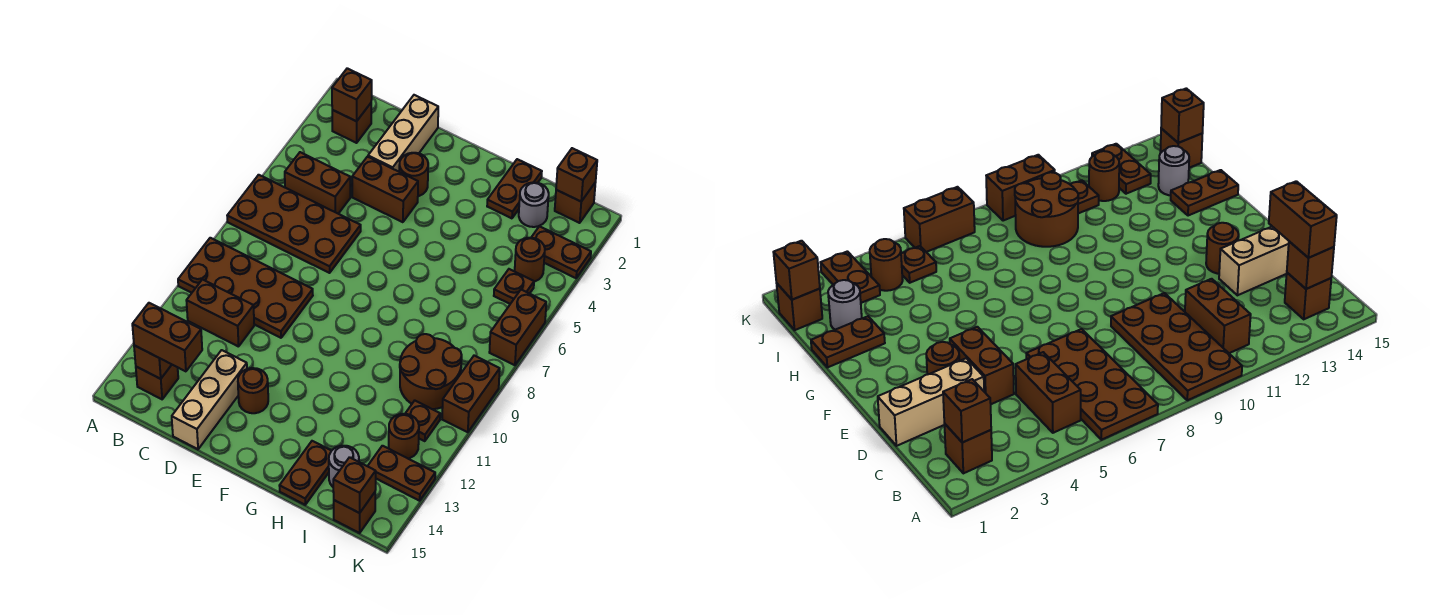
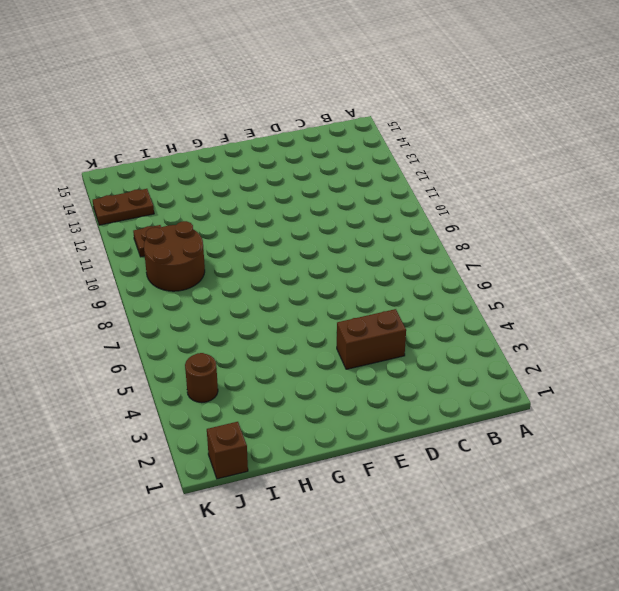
none -> brown 2x4 plate [227,175,361,273]
none -> brown 2x4 plate [178,238,313,338]
none -> brown 1x1 brick [332,103,371,143]
none -> brown 1x2 brick [285,152,350,214]

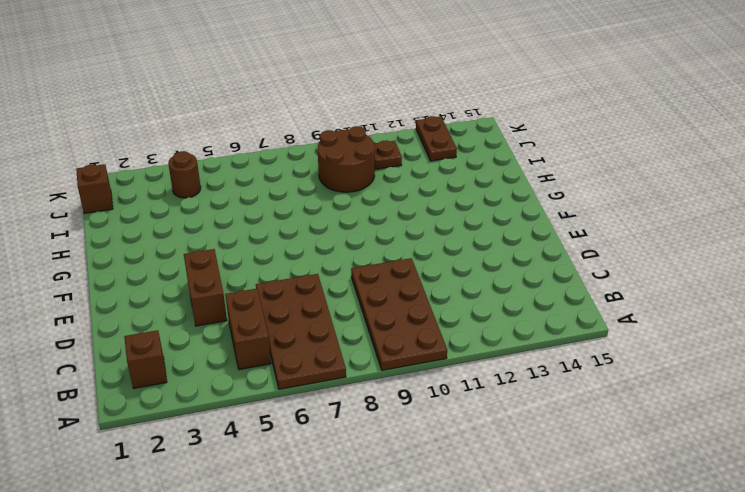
none -> brown 1x2 brick [186,280,254,347]
none -> brown 1x1 brick [136,365,178,399]
none -> tan 1x3 brick [368,95,438,172]
none -> tan 1x3 brick [172,350,247,449]

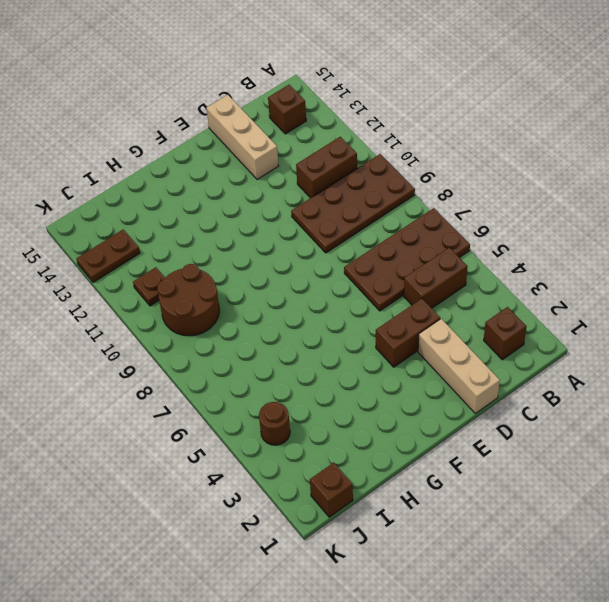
none -> brown 1x1 round brick [399,153,428,196]
none -> brown 1x1 round brick [238,368,268,413]
none -> brown 1x2 plate [487,159,542,218]
none -> brown 1x2 plate [279,441,331,505]

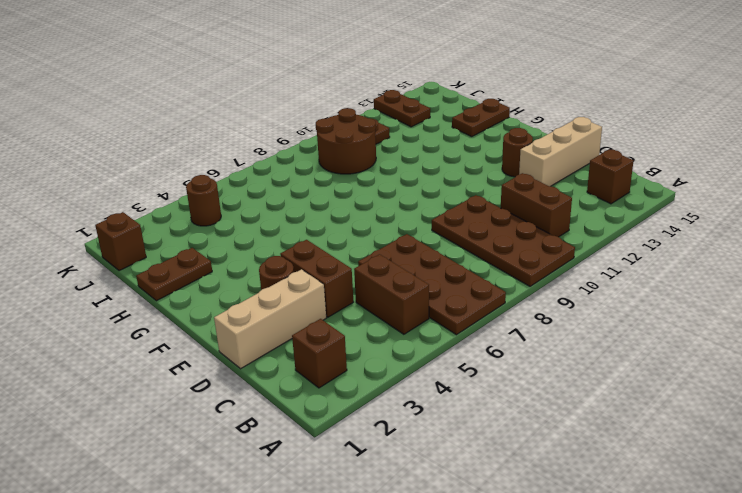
none -> grey 1x1 round brick [519,182,549,227]
none -> grey 1x1 round brick [329,446,359,487]
none -> brown 1x2 plate [531,226,591,278]
none -> brown 1x1 plate [494,269,534,304]

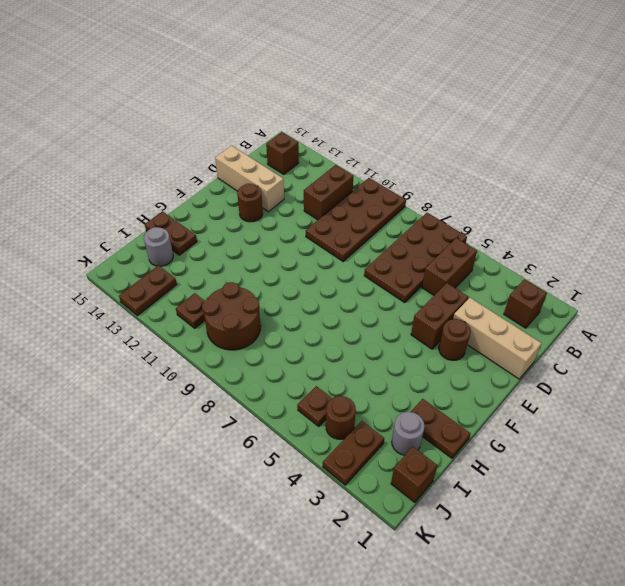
none -> brown 1x1 round brick [389,414,419,459]
none -> brown 1x1 brick [334,492,375,533]
none -> brown 1x2 brick [489,290,546,365]
none -> brown 1x2 brick [442,356,500,432]

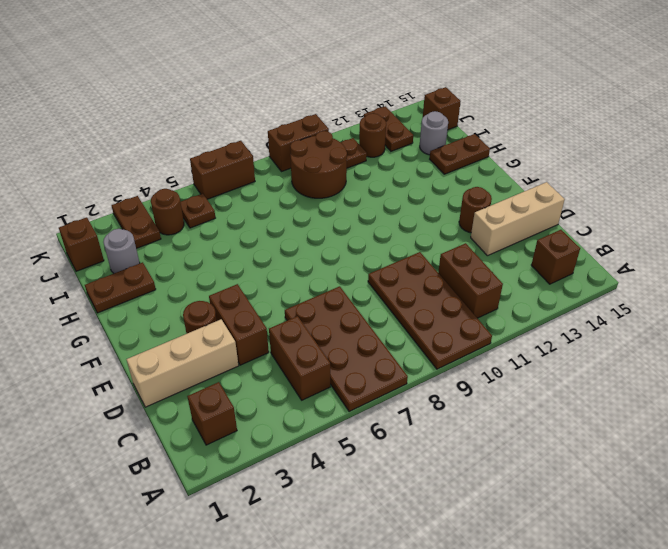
none -> brown 1x1 brick [332,68,372,121]
none -> brown 1x1 brick [134,345,172,379]
none -> brown 1x1 brick [556,148,597,201]
none -> brown 1x1 brick [333,457,376,513]

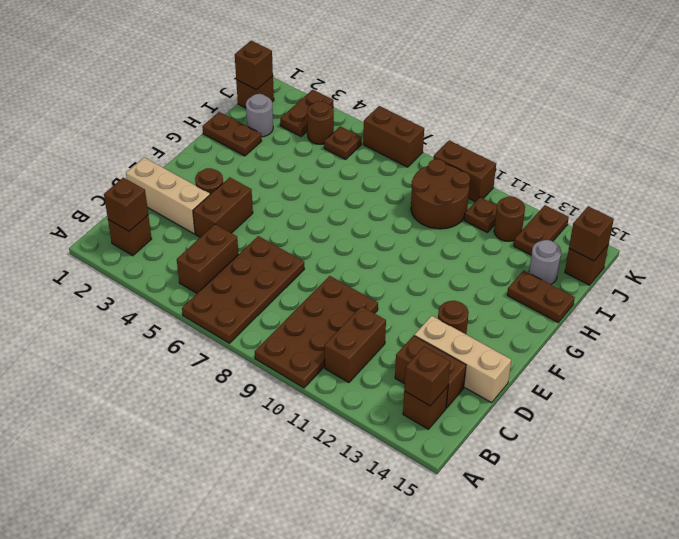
brown 1x2 brick [395,336,466,408] -> brown 1x2 brick turned to [132,303,202,371]

